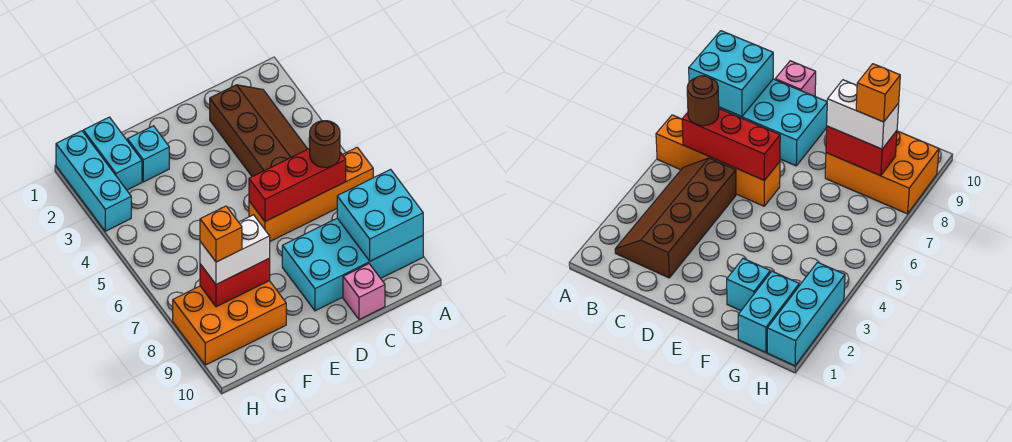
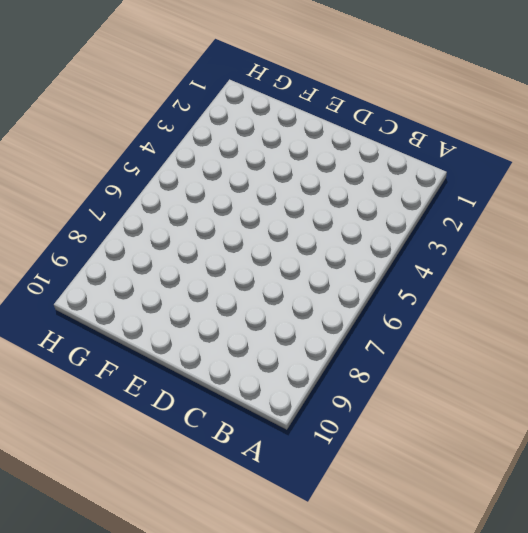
none -> orange 1x4 brick [249,147,373,241]
none -> cyan 2x4 brick [282,218,423,311]
none -> brown 2x4 slope [210,85,307,177]

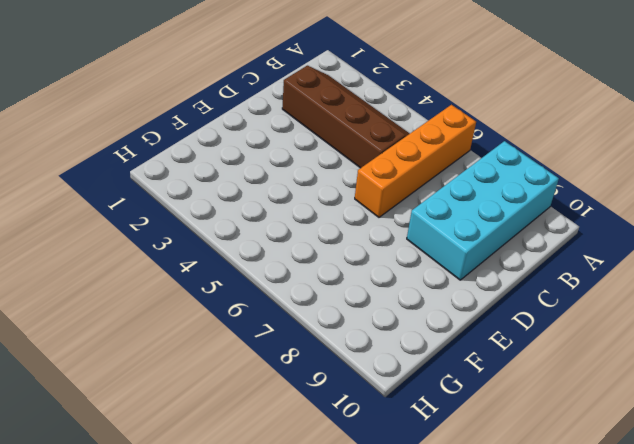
none -> pink 1x1 brick [343,264,385,320]
none -> cyan 1x1 brick [127,126,169,182]
none -> orange 2x3 brick [173,281,286,365]

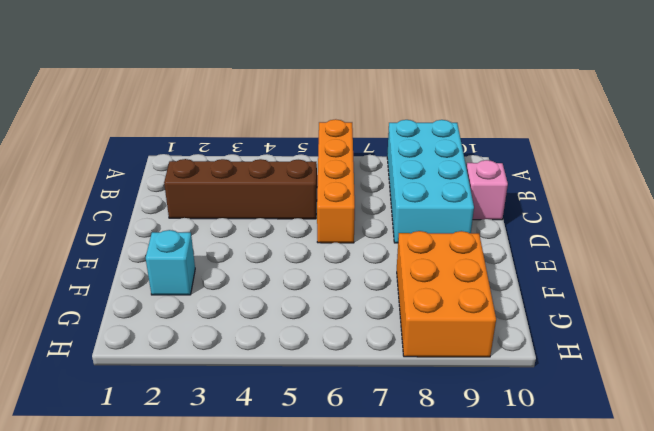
none -> cyan 1x2 brick [83,117,142,190]
none -> cyan 1x3 brick [56,131,131,231]
none -> cyan 2x2 brick [337,169,423,261]

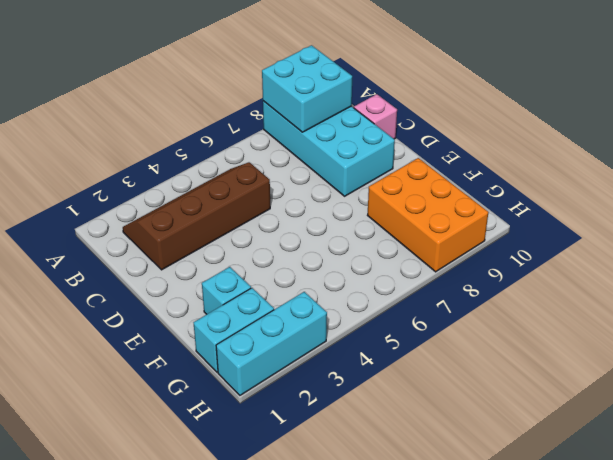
none -> orange 1x4 brick [249,147,373,241]
none -> red 1x3 brick [249,148,346,221]
none -> red 1x2 brick [200,259,270,307]

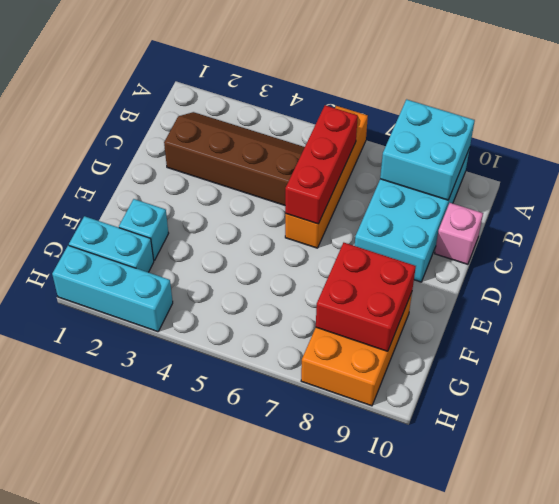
red 2x2 brick [316,243,416,351] -> red 1x2 brick [200,259,270,307]
none -> brown 1x1 round brick [310,121,340,167]
none -> white 1x2 brick [200,215,270,284]
none -> orange 1x1 brick [200,206,242,262]

